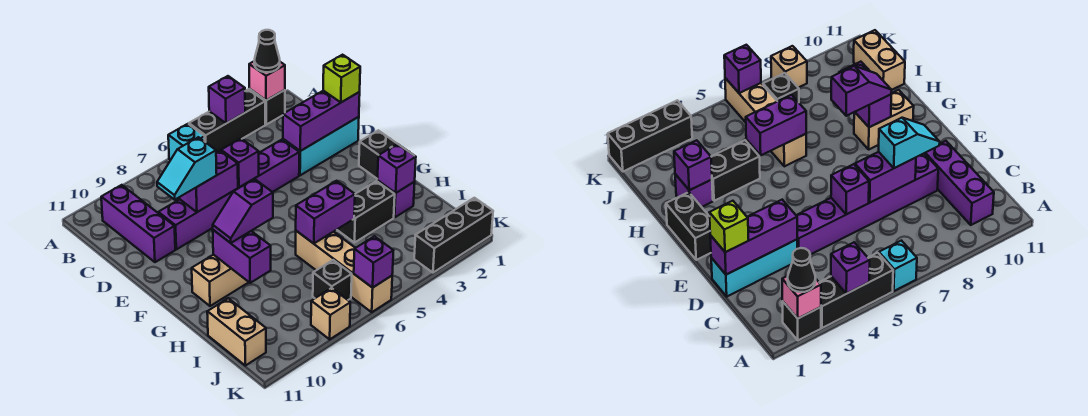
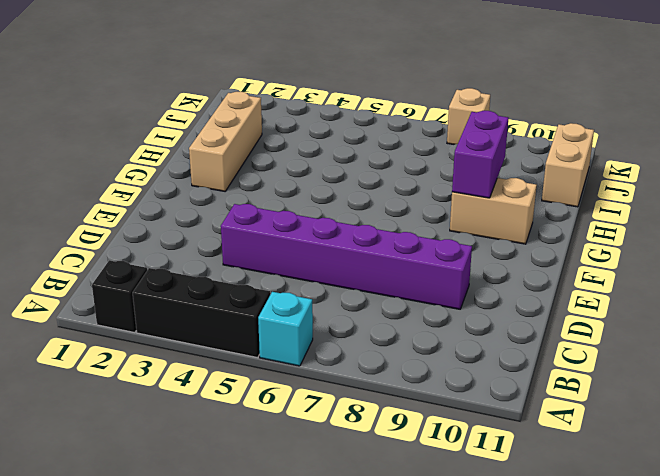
tan 1x3 brick [189,92,262,191] -> purple 1x1 brick [377,181,415,217]
none -> purple 1x3 brick [101,185,175,262]
none -> cyan 1x3 brick [283,117,359,175]
none -> black 1x2 brick [359,130,397,178]

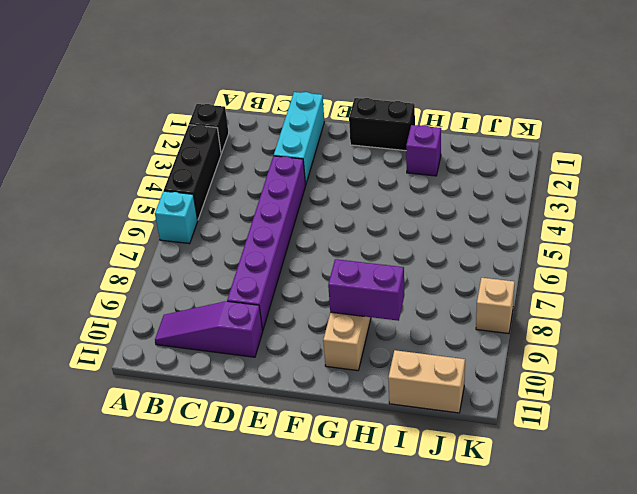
purple 1x3 slope [155,301,263,357] -> purple 1x3 brick [101,185,175,262]
none -> black 1x2 brick [337,181,395,243]
none -> tan 1x4 brick [296,231,392,312]
none -> black 1x1 brick [313,260,352,300]

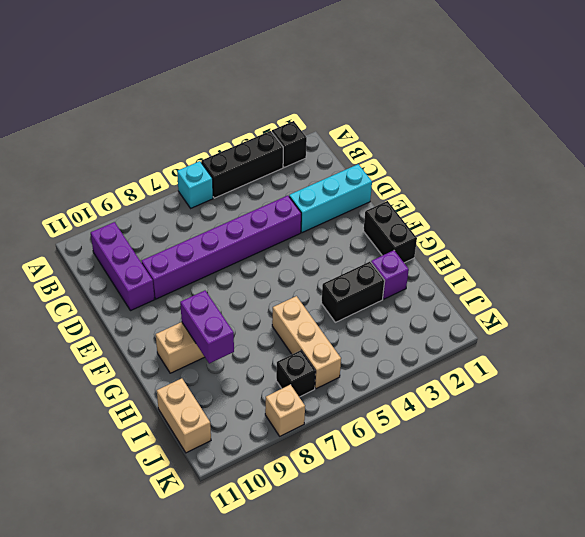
tan 1x3 brick [272,296,341,389] -> tan 1x4 brick [296,231,392,312]
none -> black 1x3 brick [414,198,493,273]
none -> pink 1x1 brick [249,61,285,100]
none -> purple 1x1 brick [209,76,245,123]

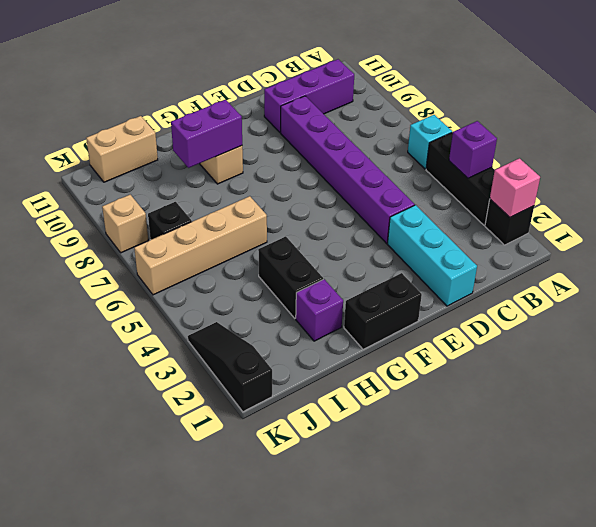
black 1x3 slope [188,322,272,412] -> black 1x3 brick [414,198,493,273]
none -> purple 1x3 brick [283,91,360,151]
none -> purple 1x1 brick [221,139,259,187]
none -> purple 1x2 brick [180,151,238,212]

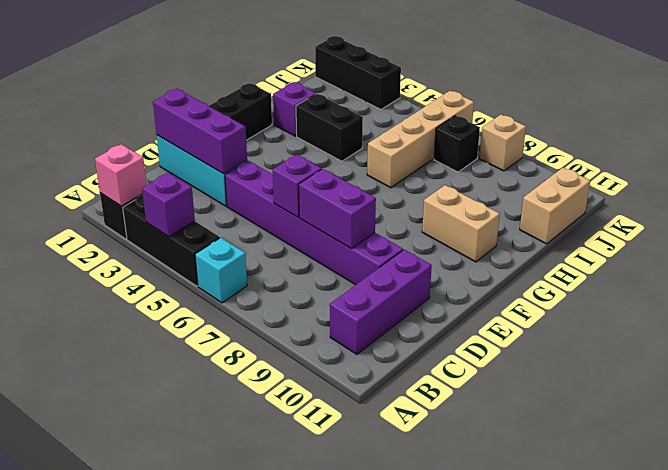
none -> purple 1x2 brick [213,230,271,283]
none -> purple 1x1 brick [377,144,416,193]
none -> purple 1x2 brick [296,181,355,244]

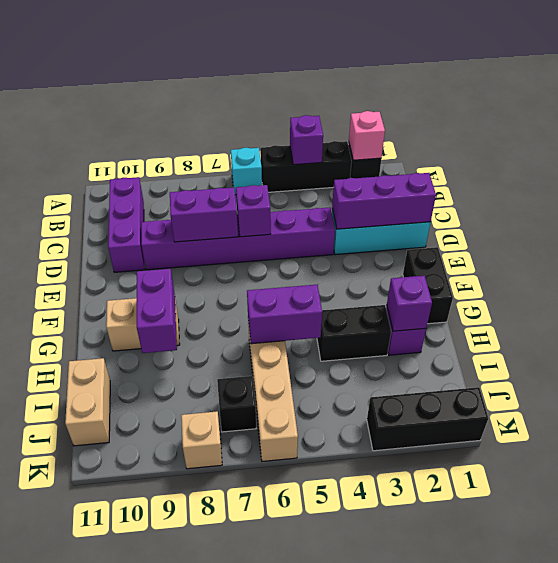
none -> purple 1x1 brick [354,236,393,288]
none -> black 1x1 cone [254,30,280,72]
none -> lime 1x1 brick [323,55,360,102]

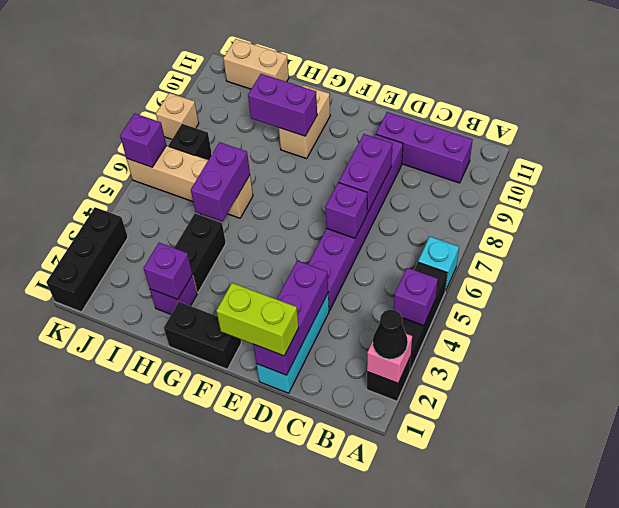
lime 1x2 brick [216,283,299,356] -> lime 1x1 brick [323,55,360,102]
none -> cyan 1x2 slope [157,137,217,200]
none -> purple 1x2 slope [213,179,273,243]

